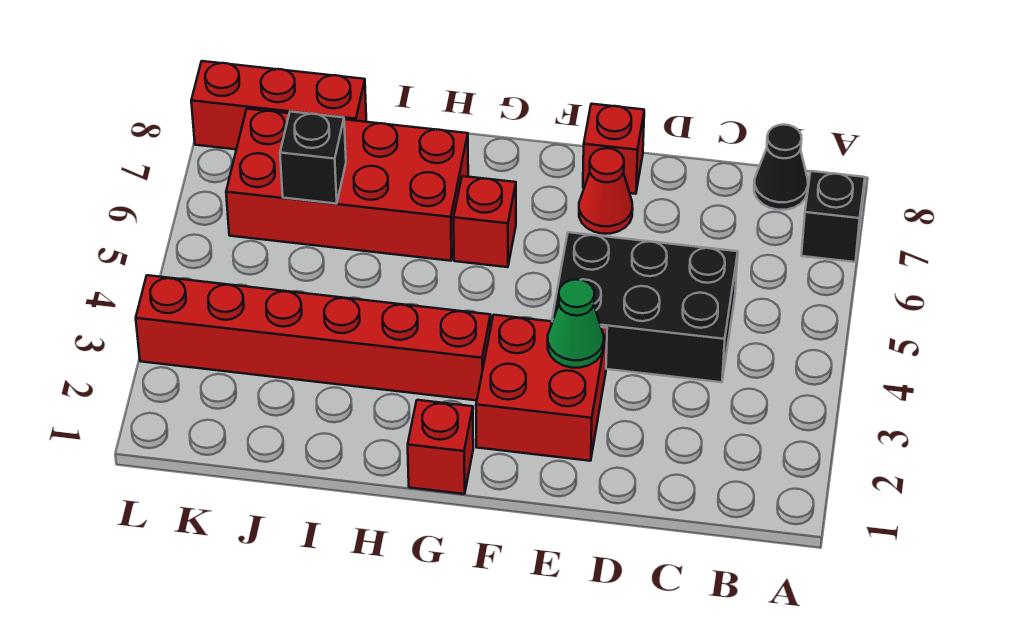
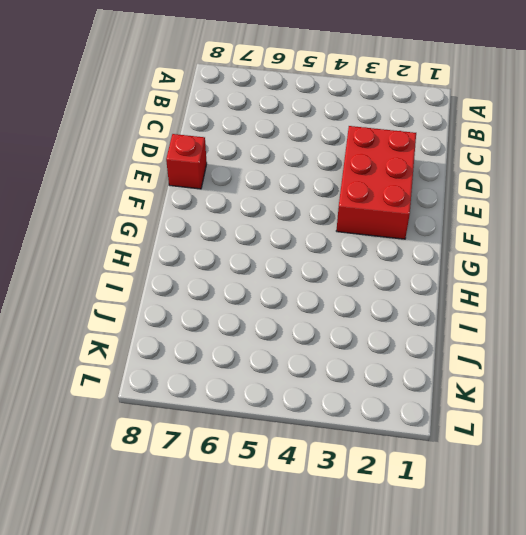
red 2x3 brick [336,126,416,239] -> red 2x2 brick [476,315,607,461]
none -> black 1x1 brick [801,171,865,262]
none -> black 1x1 cone [754,124,808,210]
none -> black 2x3 brick [552,232,738,382]

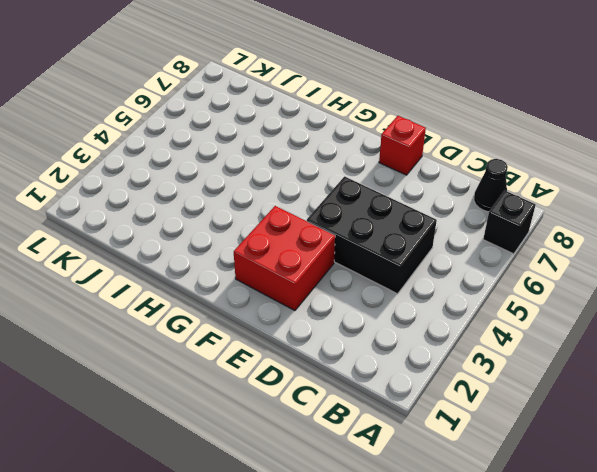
none -> red 1x1 cone [579,148,633,234]
none -> red 1x1 brick [408,400,473,494]
none -> red 1x6 brick [136,275,491,400]

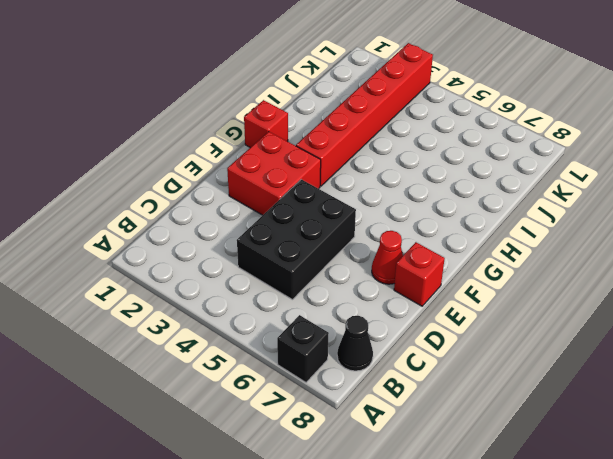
none -> red 1x1 brick [454,176,516,267]
none -> red 2x4 brick [226,109,468,261]
none -> red 1x3 brick [191,61,366,149]

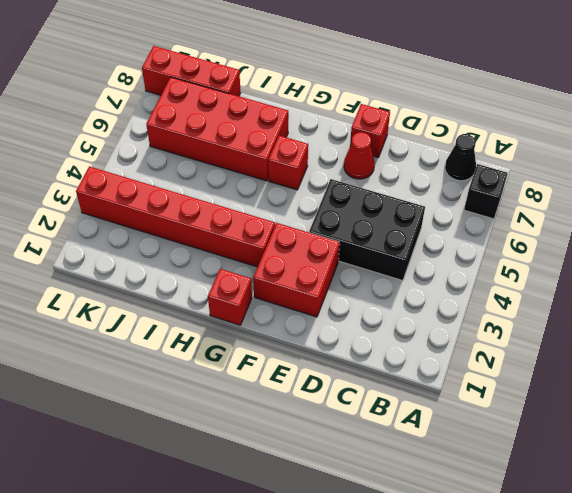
none -> green 1x1 cone [548,279,604,368]
none -> black 1x1 brick [280,112,346,204]

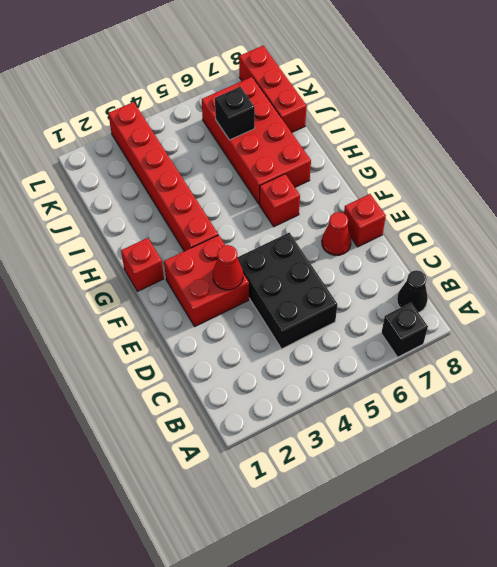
red 1x1 cone [213,245,243,290] -> green 1x1 cone [548,279,604,368]

